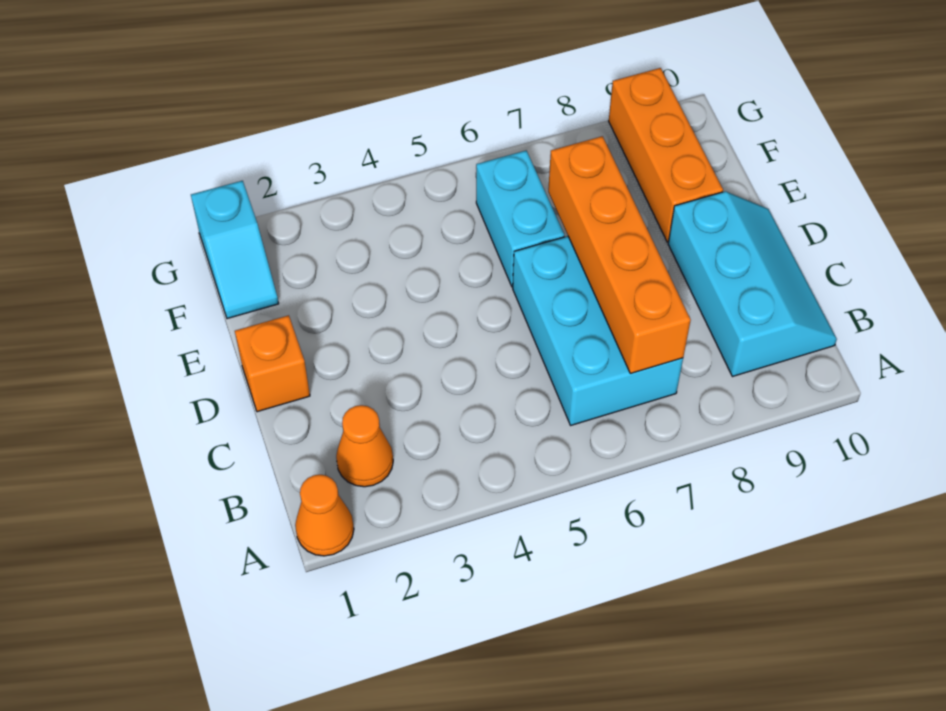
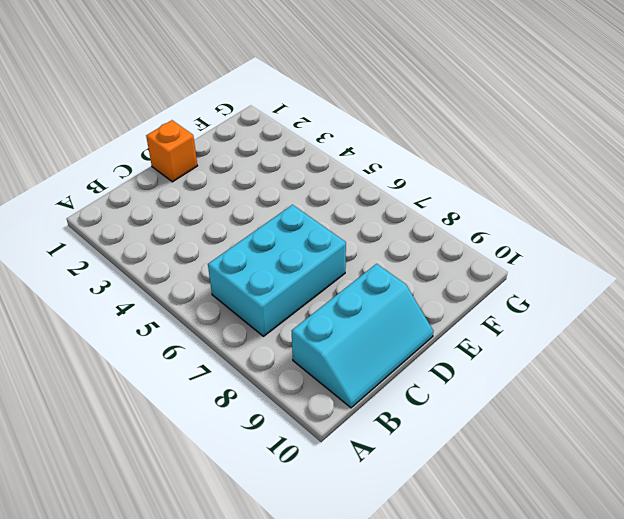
none -> orange 1x1 cone [295,475,354,556]
none -> orange 1x1 cone [336,405,393,487]

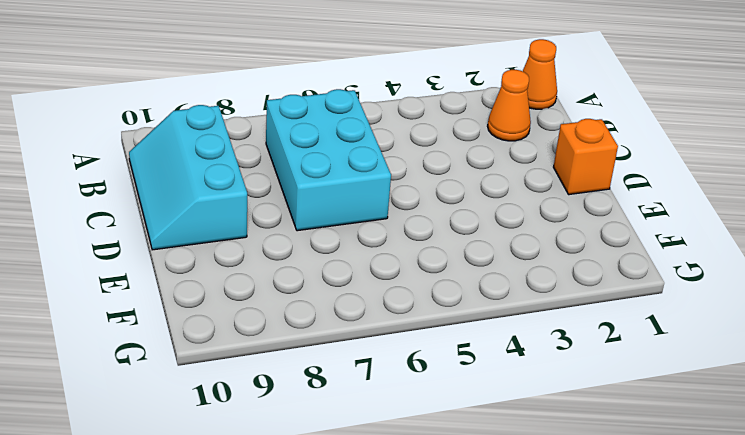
none -> cyan 1x2 brick [476,150,564,287]
none -> orange 1x3 brick [609,68,723,242]

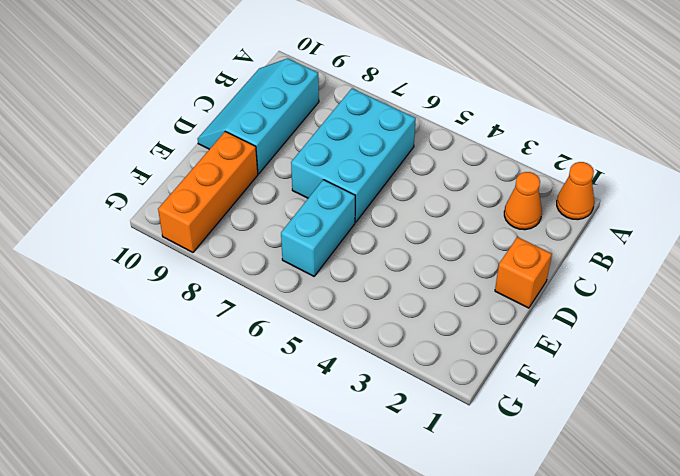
none -> cyan 1x2 slope [191,181,279,319]
none -> orange 1x4 brick [548,136,691,373]

